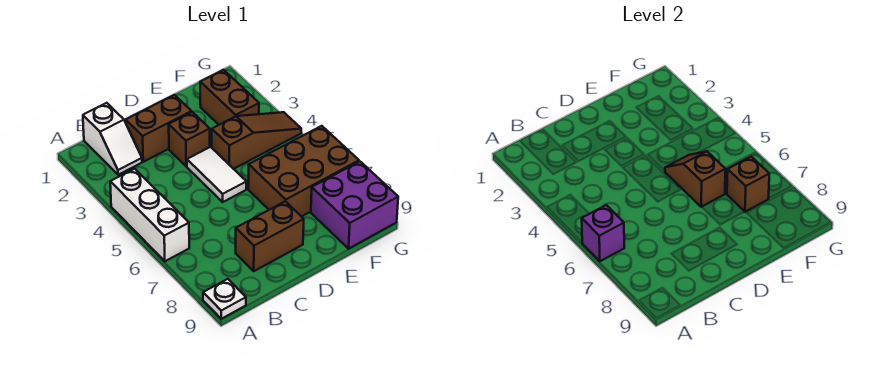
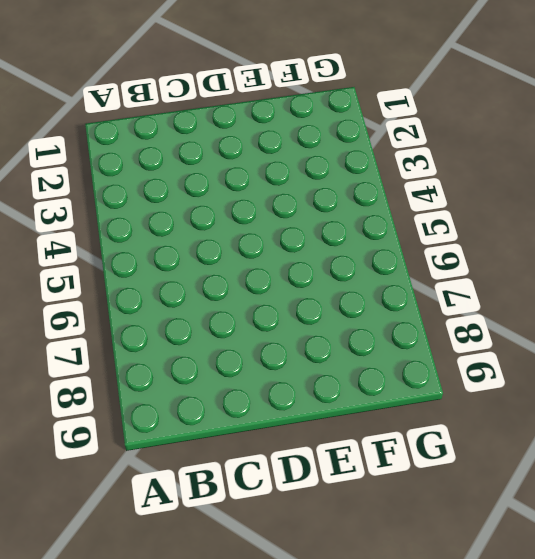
none -> white 1x3 brick [110,169,189,261]
none -> white 1x1 plate [203,279,246,319]
none -> white 1x2 slope [83,103,142,175]

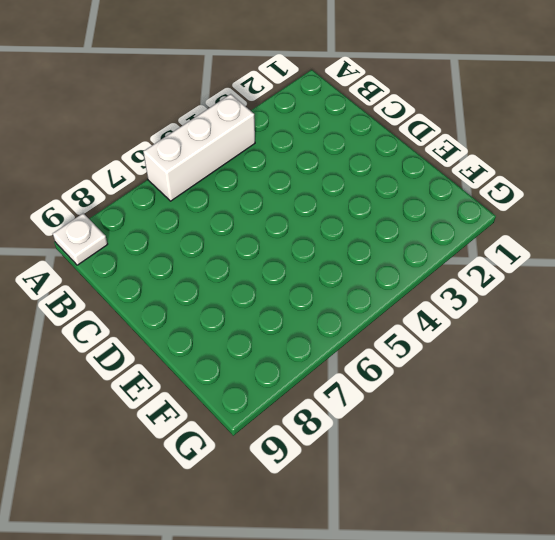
none -> white 1x2 slope [83,103,142,175]
none -> brown 1x2 brick [126,95,192,162]
none -> brown 1x2 brick [236,201,304,271]

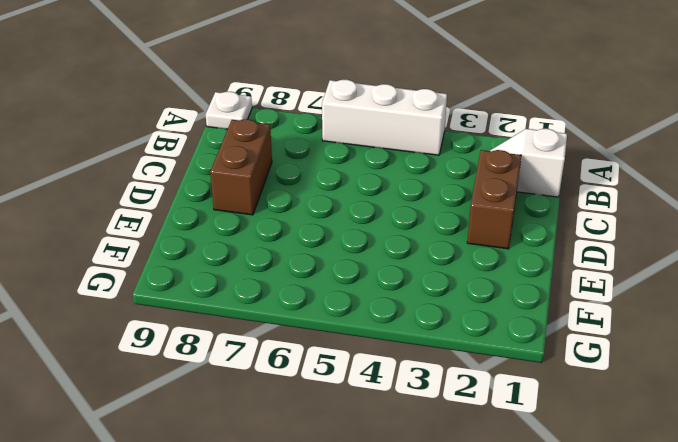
none -> brown 1x1 brick [169,112,210,166]
none -> white 1x2 tile [187,147,246,202]
none -> brown 1x3 slope [212,112,301,169]

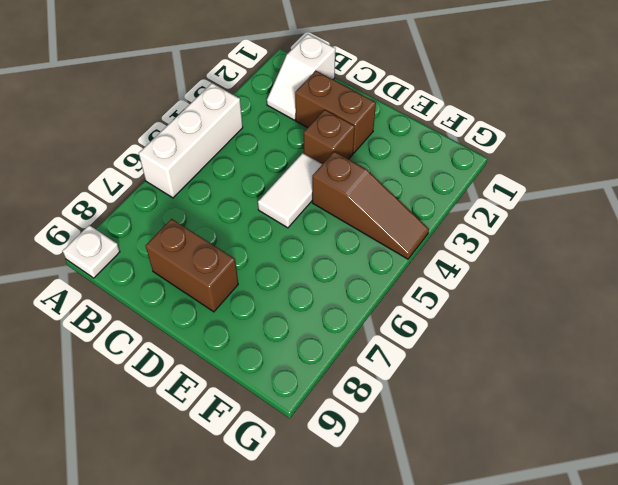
none -> brown 2x3 brick [248,126,359,217]
none -> brown 1x2 brick [200,70,259,125]
none -> purple 2x2 brick [311,161,398,249]

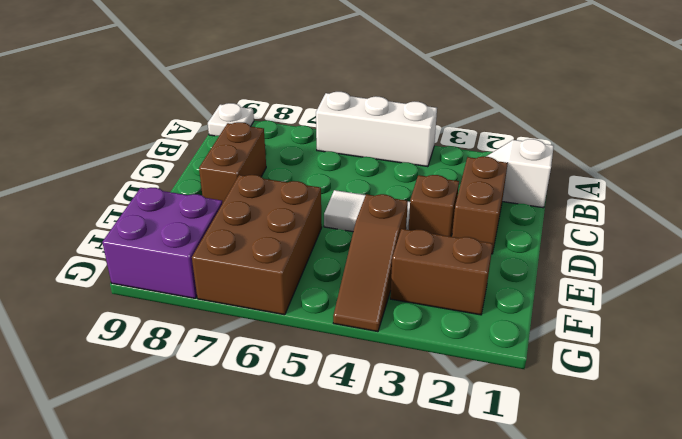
none -> purple 1x1 brick [582,205,624,261]
none -> brown 1x2 slope [665,151,725,207]
none -> brown 1x1 brick [727,157,769,212]

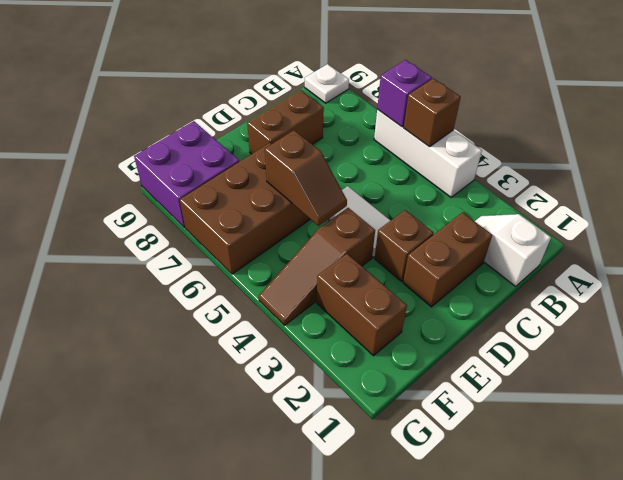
brown 1x1 brick [404,78,461,147] -> brown 1x1 brick moved to [727,157,769,212]

